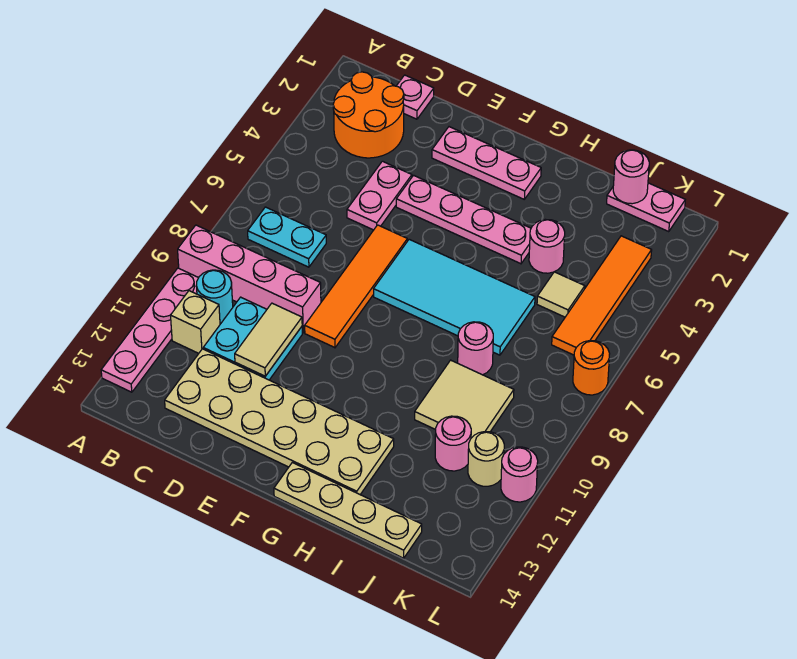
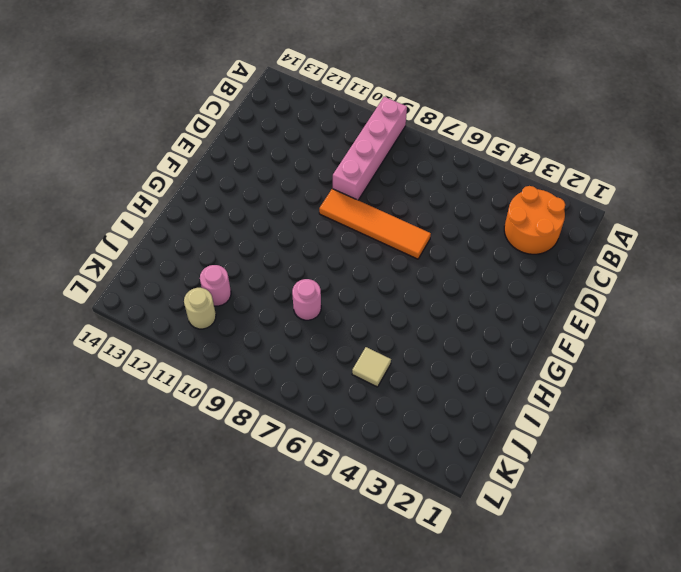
none -> pink 1x4 plate [101,268,198,392]
none -> cyan 1x2 plate [248,207,326,267]
none -> cyan 1x1 round brick [196,270,233,323]

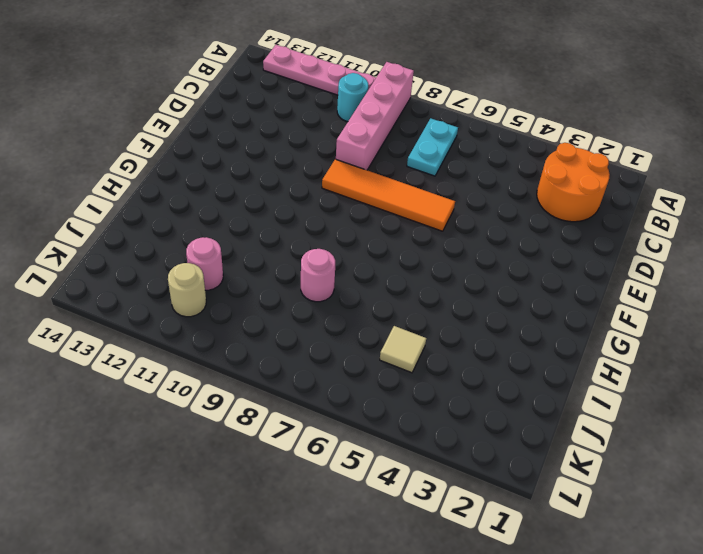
none -> tan 1x1 brick [171,291,220,353]
none -> pink 1x1 plate [397,75,434,119]
none -> cyan 2x2 plate [203,297,302,380]

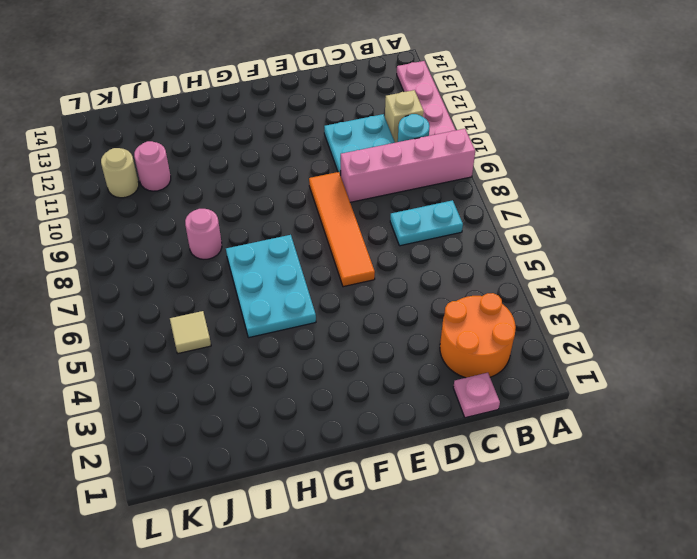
cyan 2x3 plate [226,235,316,338] -> cyan 2x4 tile [374,239,535,355]
none -> tan 2x6 plate [165,349,394,494]
none -> pink 1x2 plate [347,161,412,230]
none -> pink 1x3 plate [432,127,541,199]

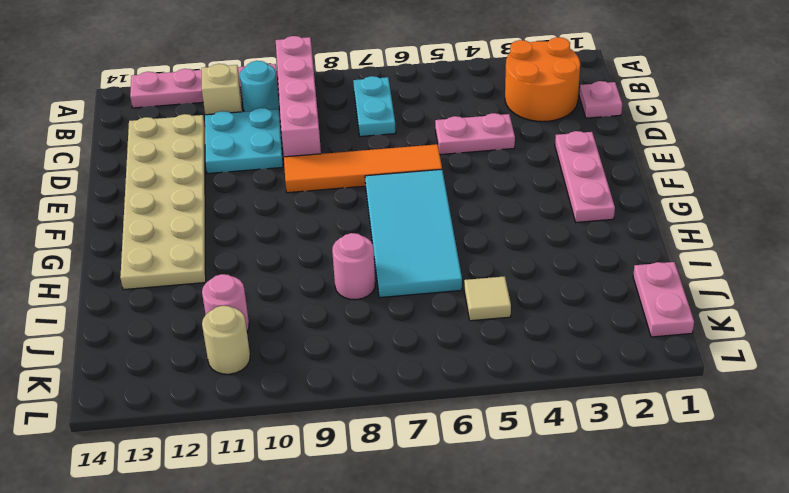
none -> pink 1x4 plate [396,175,531,264]
none -> tan 1x4 plate [274,463,422,558]
none -> pink 1x1 round brick [529,219,565,273]

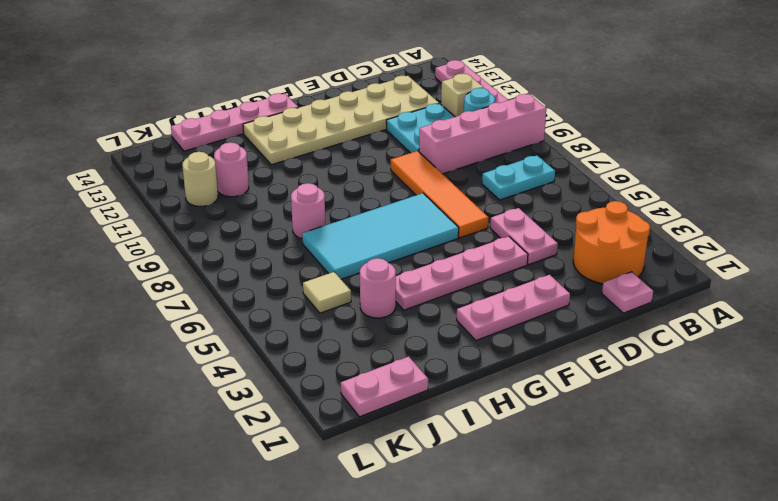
pink 1x4 plate [171,93,298,151] -> tan 1x4 plate [274,463,422,558]
none -> tan 2x2 tile [415,360,514,438]
none -> orange 1x4 tile [552,236,652,355]
none -> orange 1x1 round brick [573,341,610,395]

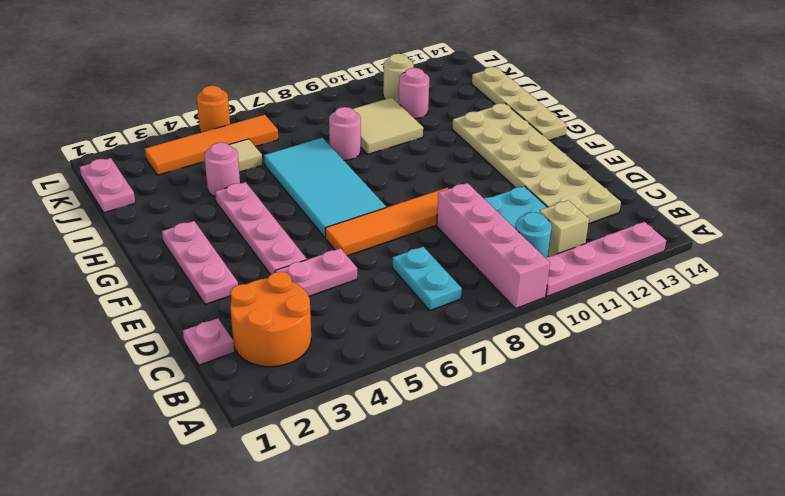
orange 1x1 round brick [197,86,230,132] -> orange 1x1 round brick moved to [573,341,610,395]
none -> pink 1x1 round brick [501,447,538,502]
none -> tan 1x2 tile [235,303,302,376]
none -> pink 1x1 round brick [613,150,649,204]

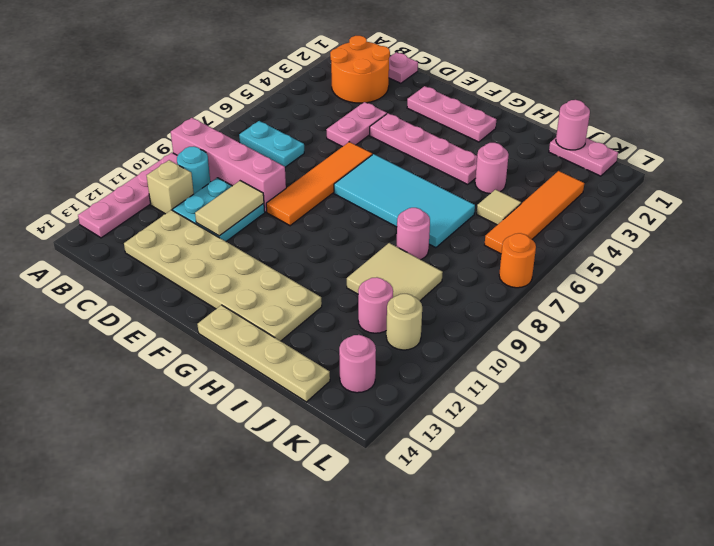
pink 1x1 round brick [339,335,376,393] -> pink 1x1 round brick moved to [501,447,538,502]

